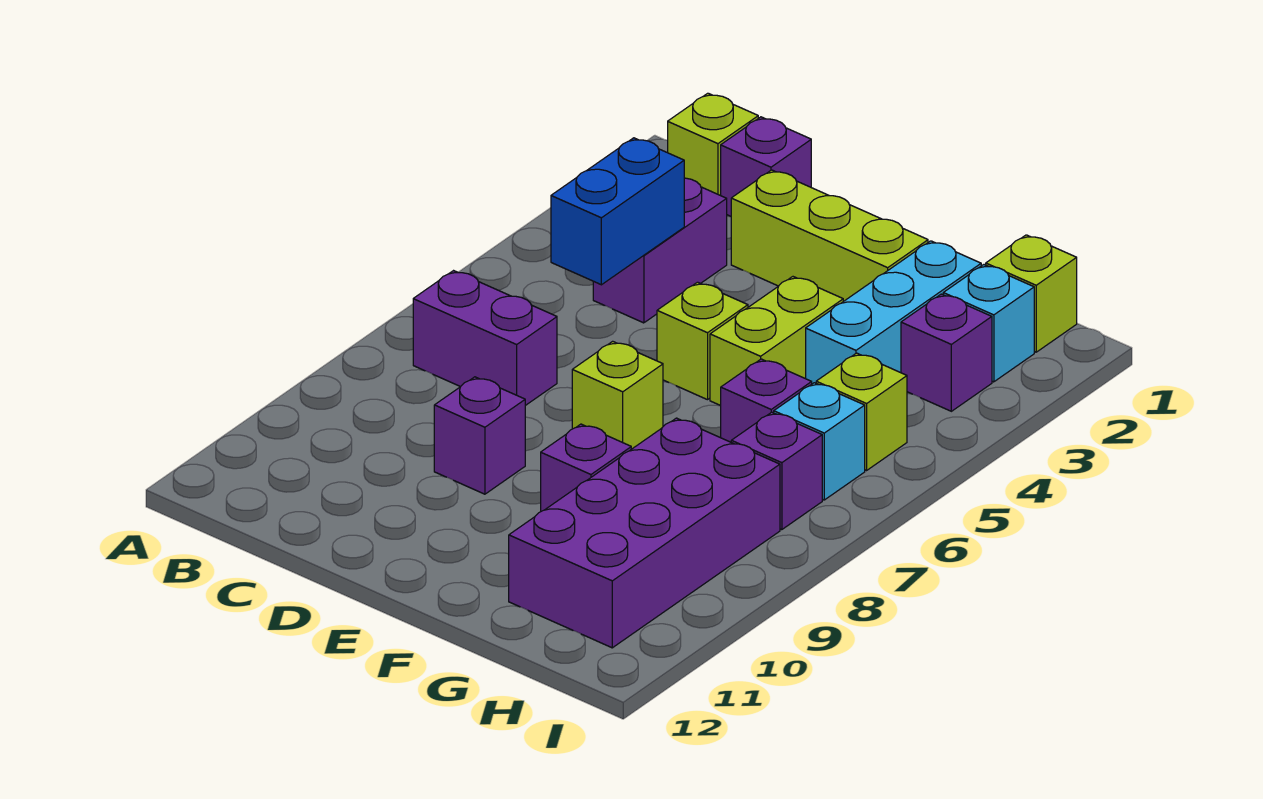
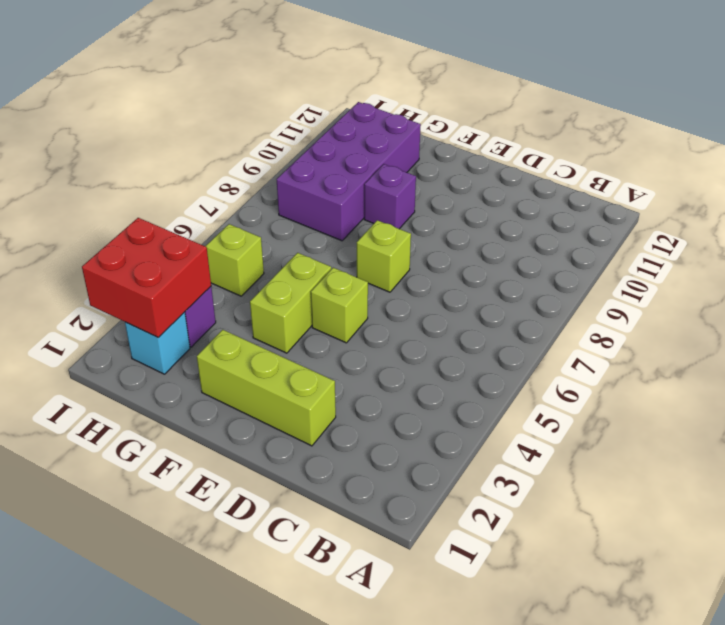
red 2x2 brick [82,218,211,338] -> none
none -> lime 1x1 brick [668,93,758,195]
none -> purple 1x2 brick [413,271,557,406]
none -> purple 1x1 brick [721,117,811,216]

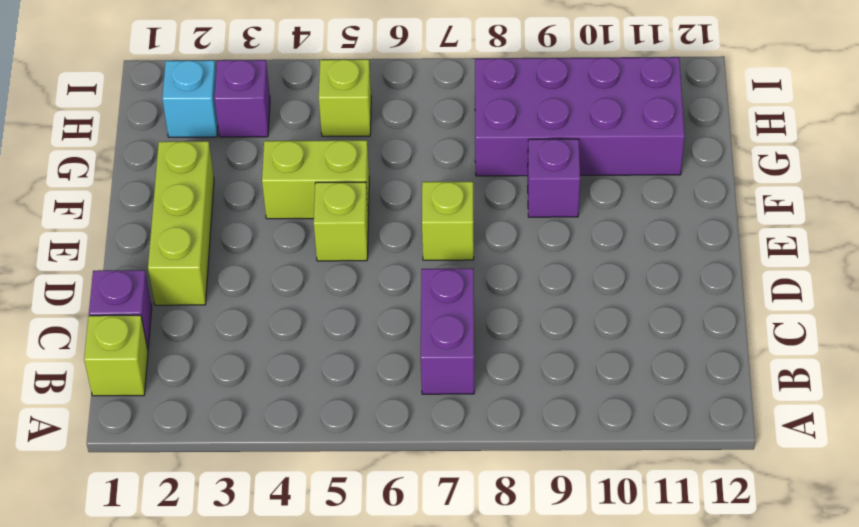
none -> purple 1x2 brick [593,178,727,323]
none -> purple 1x1 brick [434,377,525,494]
none -> cyan 1x3 brick [806,241,981,384]

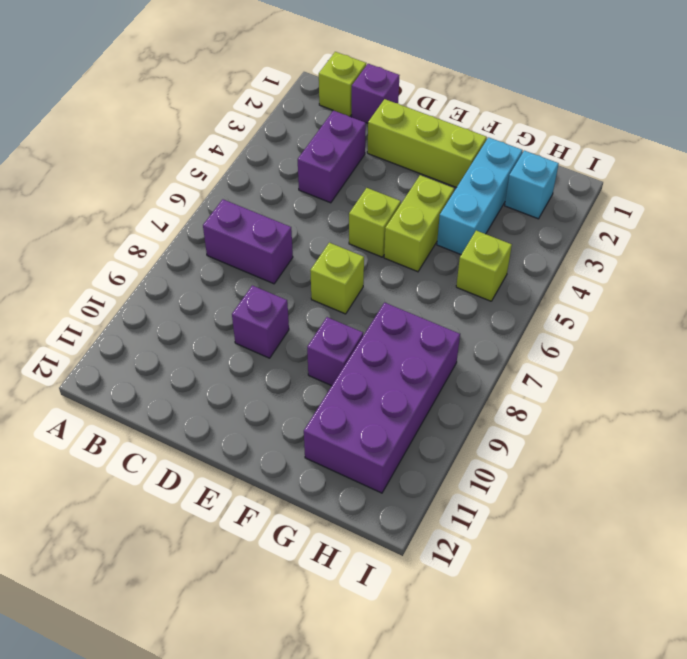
none -> purple 1x1 brick [721,359,812,442]
none -> lime 1x1 brick [986,235,1077,352]
none -> purple 1x1 brick [901,294,992,411]

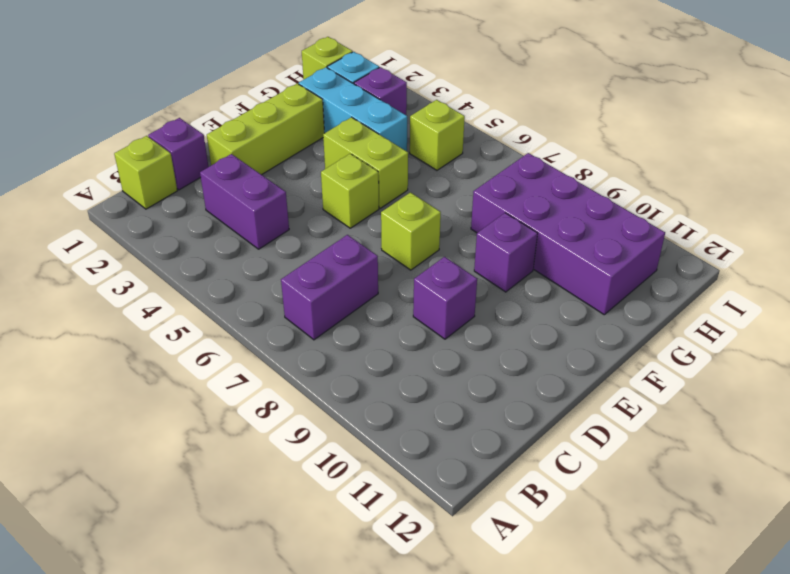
none -> purple 1x1 brick [721,359,812,442]
none -> cyan 1x1 brick [774,383,865,500]
none -> purple 1x1 brick [731,412,822,530]

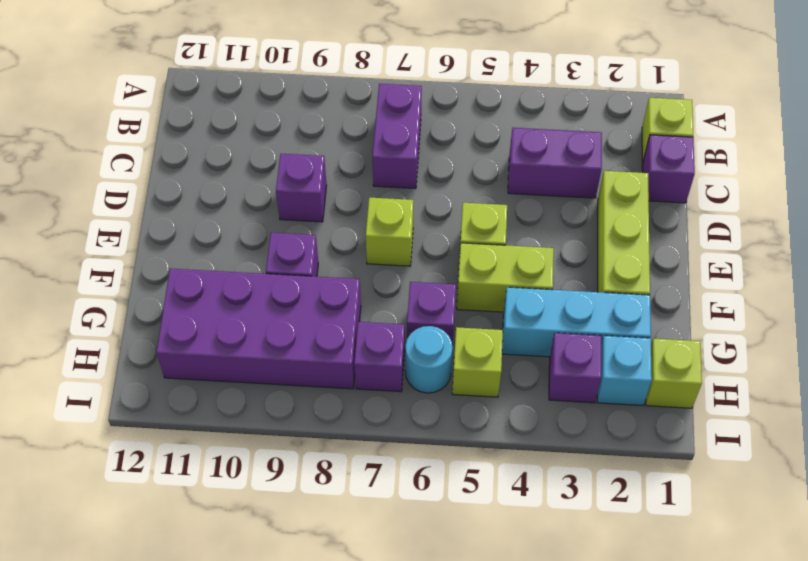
cyan 1x1 round brick [405,326,453,393] -> cyan 1x1 brick [774,383,865,500]
none -> blue 1x2 brick [551,138,684,285]

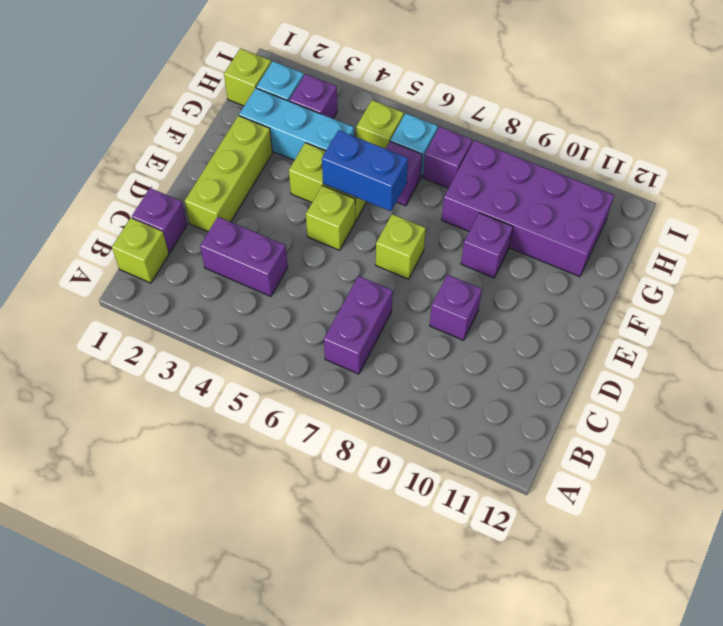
blue 1x2 brick [322,130,408,211] -> blue 1x2 brick moved to [551,138,684,285]

